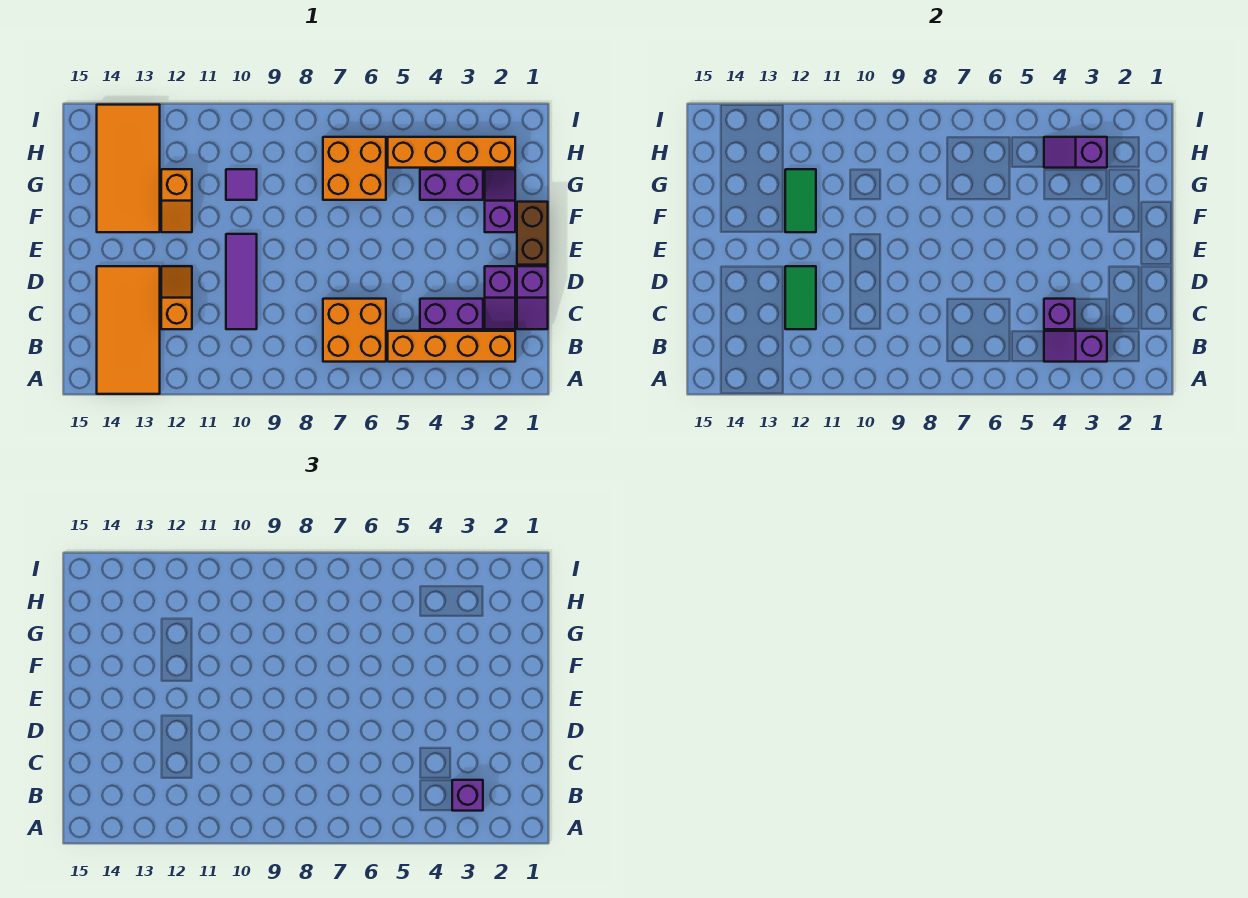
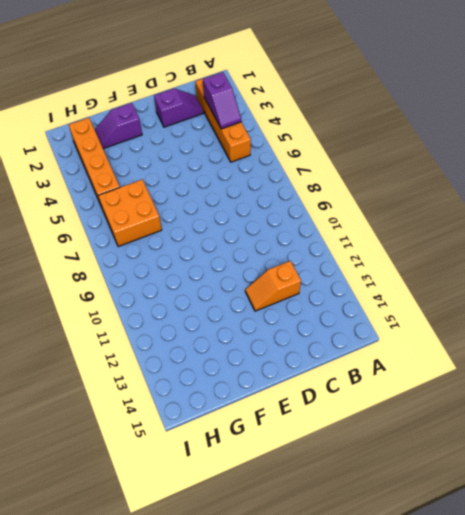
none -> orange 2x4 tile [97,266,160,394]
none -> orange 2x2 brick [323,299,386,362]
none -> purple 1x2 slope [517,266,548,329]

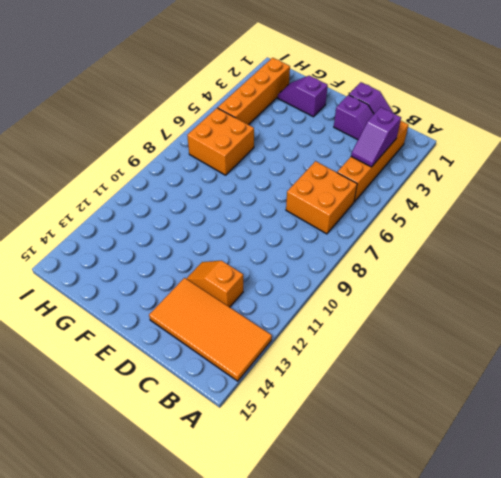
none -> purple 1x2 brick [420,299,483,329]
none -> purple 1x3 tile [226,234,257,329]
none -> brown 1x2 brick [517,202,548,265]

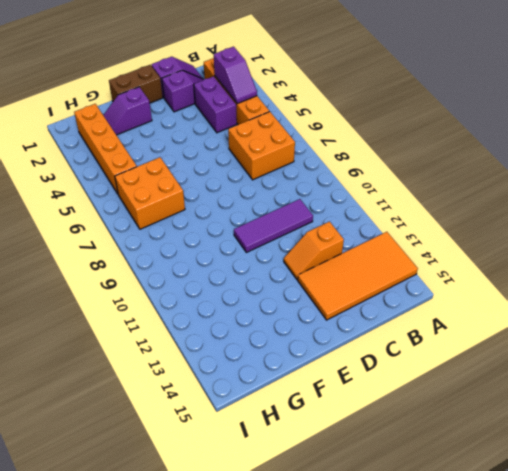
none -> orange 1x2 slope [161,169,192,232]
none -> orange 2x4 tile [97,105,160,232]
none -> purple 1x2 brick [420,169,483,200]

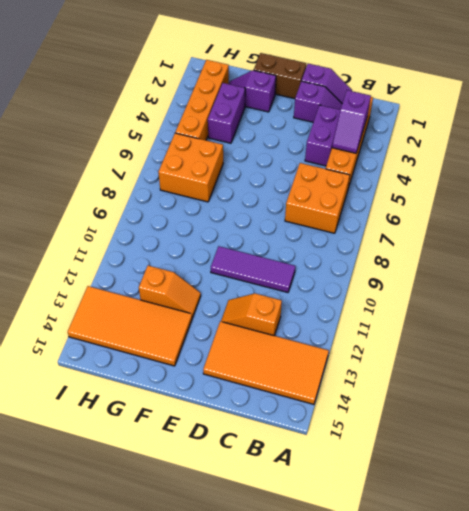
none -> purple 1x1 tile [226,169,257,200]
none -> purple 1x1 brick [1044,299,1075,329]
none -> green 1x2 tile [785,266,816,329]

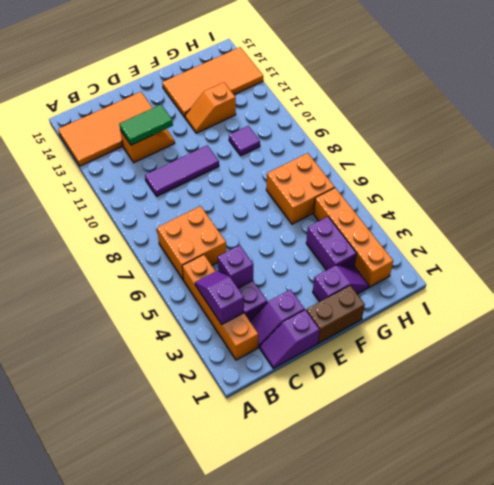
none -> green 1x2 tile [785,169,816,232]
none -> purple 1x2 slope [1044,137,1107,168]
none -> purple 1x1 brick [452,780,483,811]

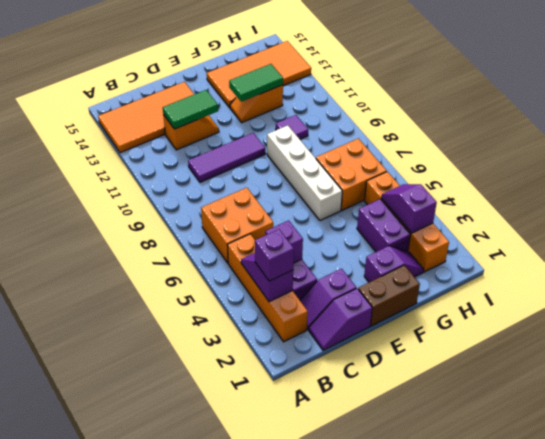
white 1x4 brick [267,125,342,220] -> none

